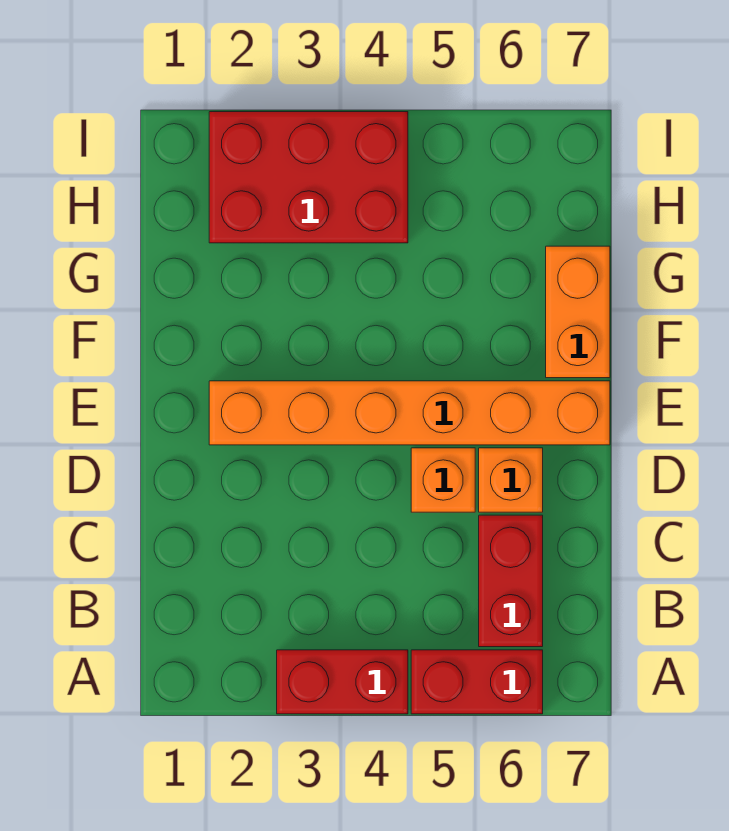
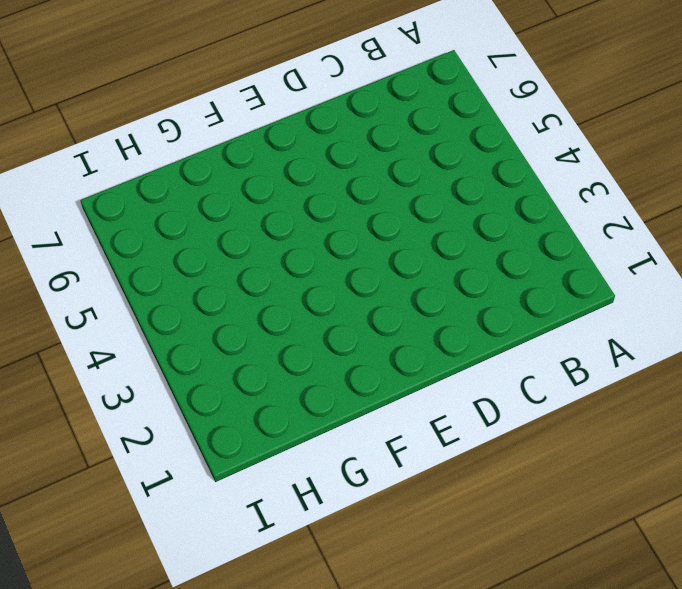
none -> red 1x2 brick [277,650,408,714]
none -> red 1x2 brick [411,650,543,714]

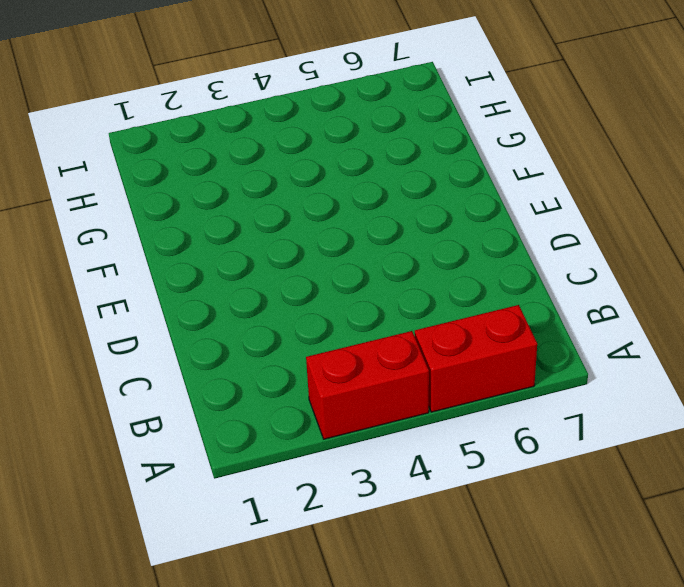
none -> red 1x2 brick [479,515,543,647]
none -> orange 1x1 brick [411,448,475,512]

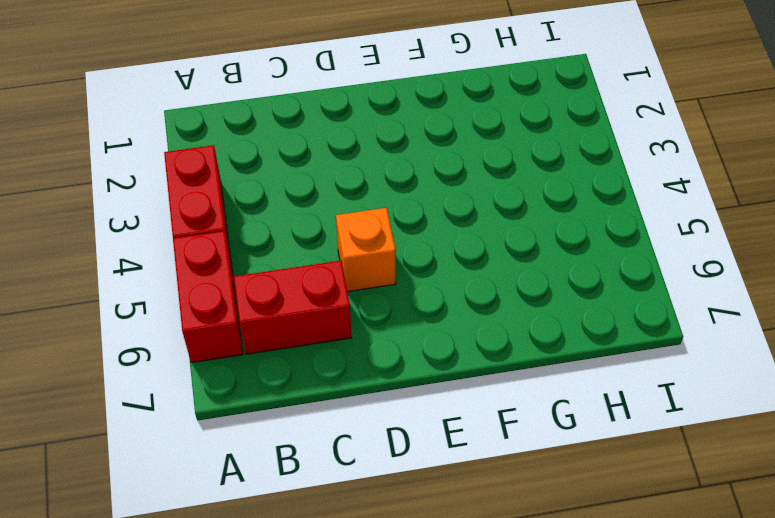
none -> orange 1x1 brick [479,448,543,512]
none -> orange 1x6 brick [209,381,610,445]

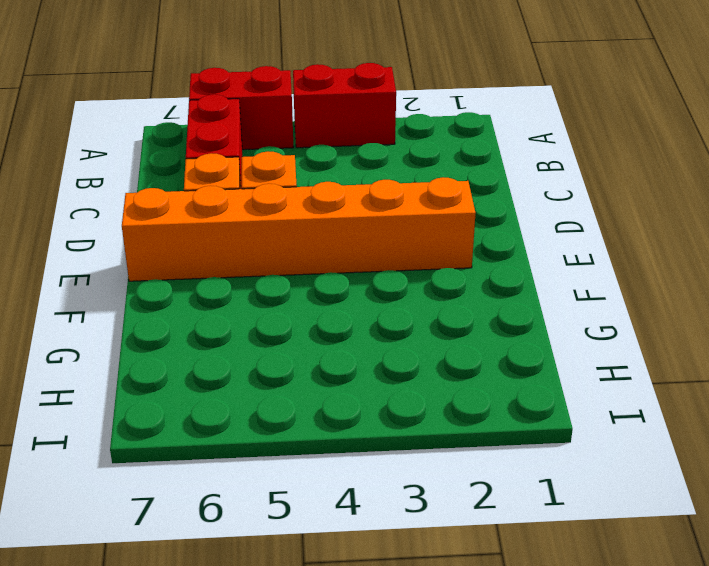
none -> orange 1x2 brick [546,246,610,378]
none -> red 2x3 brick [209,112,408,243]

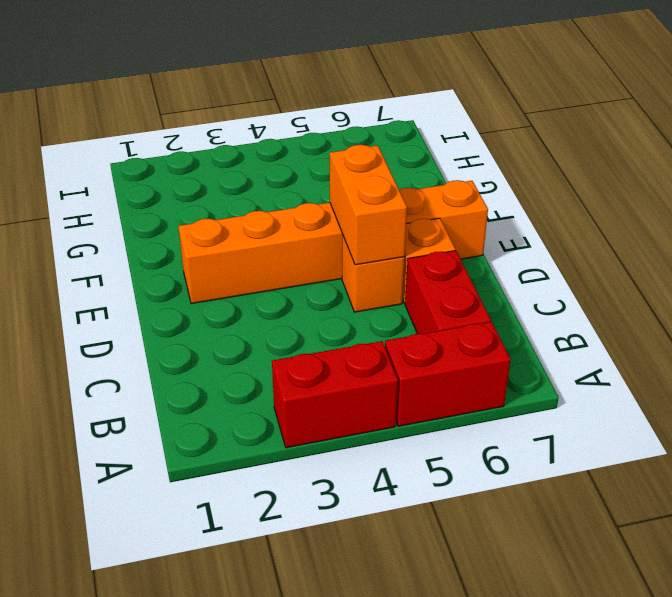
orange 1x2 brick [330,145,407,265] -> orange 1x2 brick moved to [546,246,610,378]
none -> red 2x3 brick [209,112,408,243]

